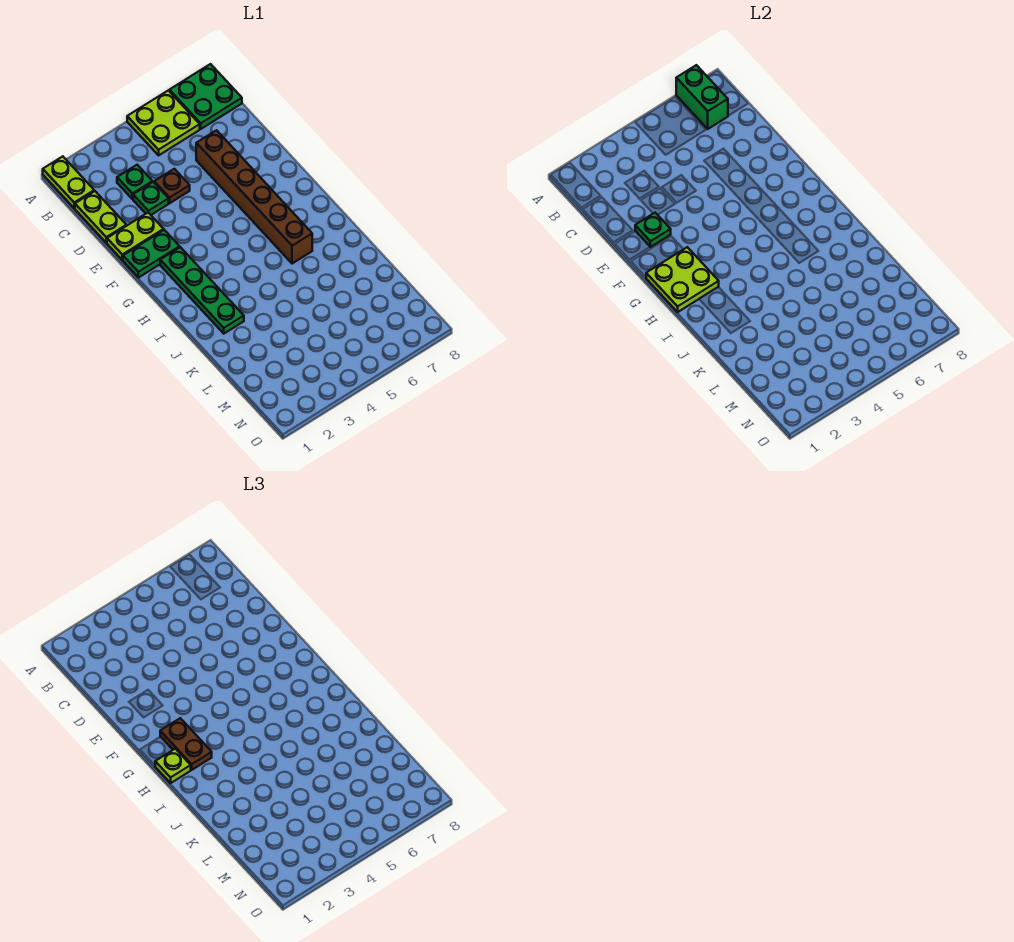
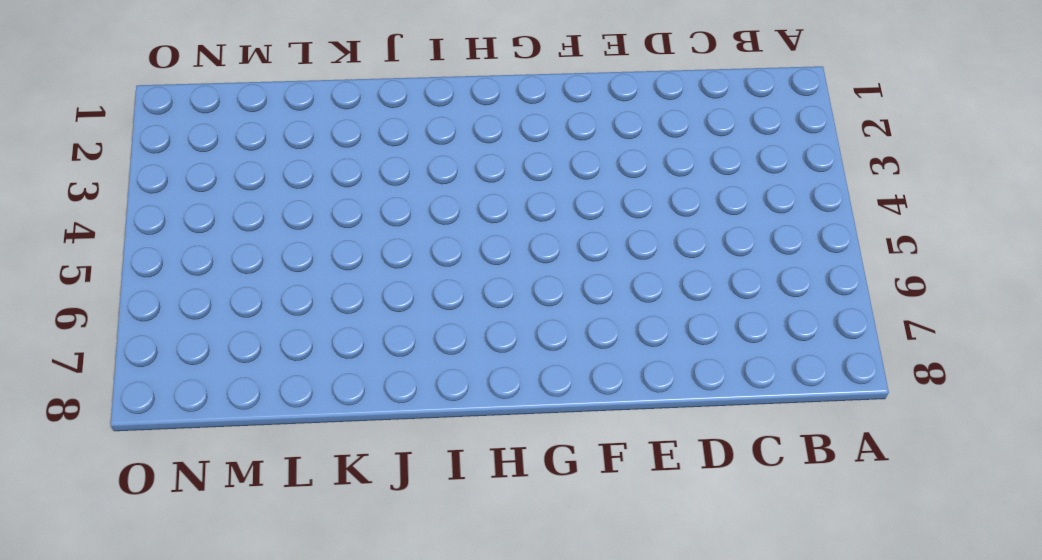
none -> lime 1x2 plate [43,156,94,208]
none -> lime 2x2 plate [127,90,200,155]
none -> green 2x2 plate [169,64,242,129]

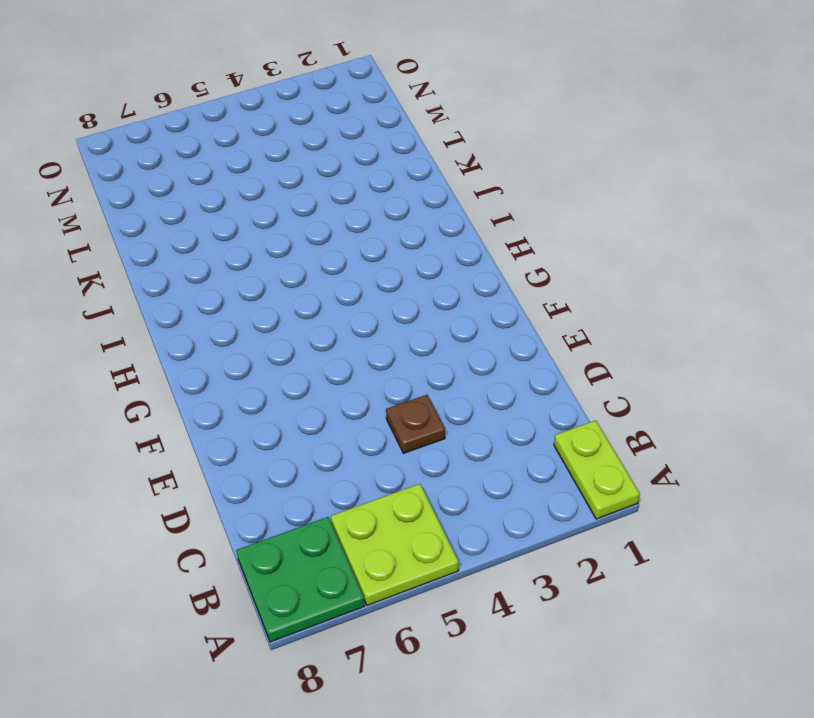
none -> lime 1x2 plate [75,191,126,243]
none -> green 1x1 plate [117,165,153,199]
none -> green 1x1 plate [133,182,169,215]

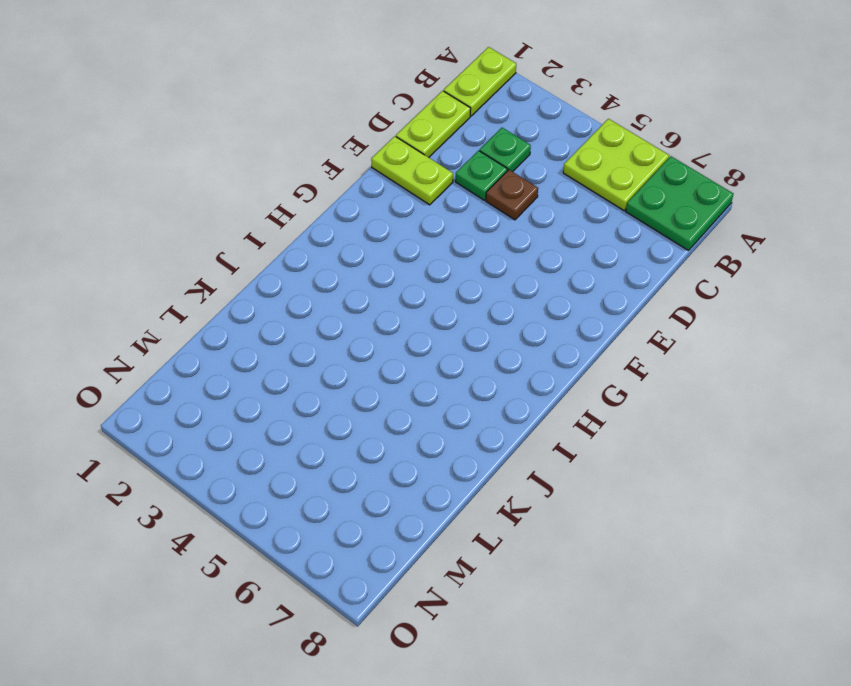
none -> brown 1x6 brick [196,130,312,264]
none -> green 1x2 plate [123,230,180,278]
none -> green 1x4 plate [160,247,244,334]

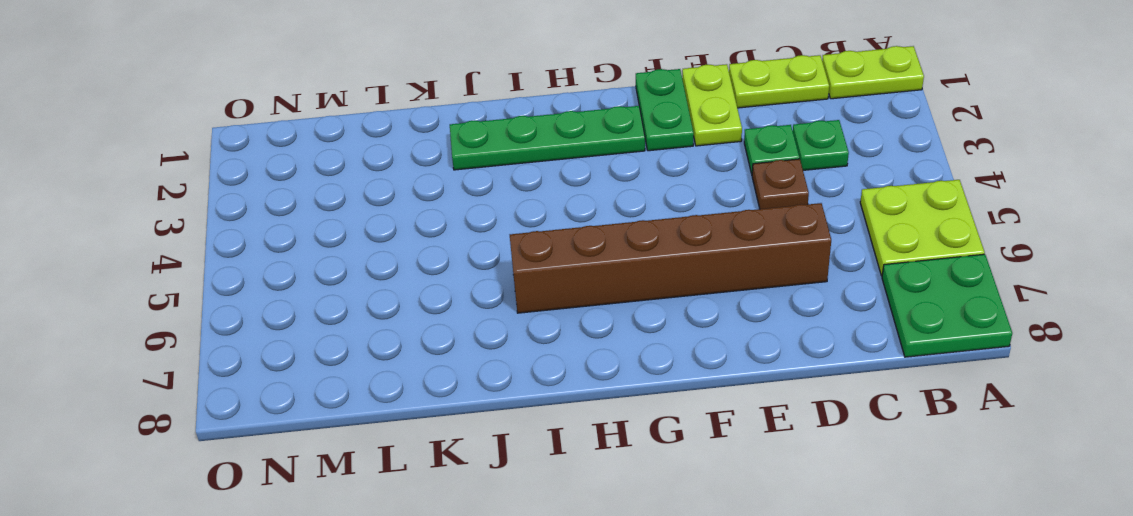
none -> green 1x2 brick [676,65,728,129]
none -> green 1x1 plate [635,213,671,247]
none -> lime 2x2 plate [646,247,719,312]

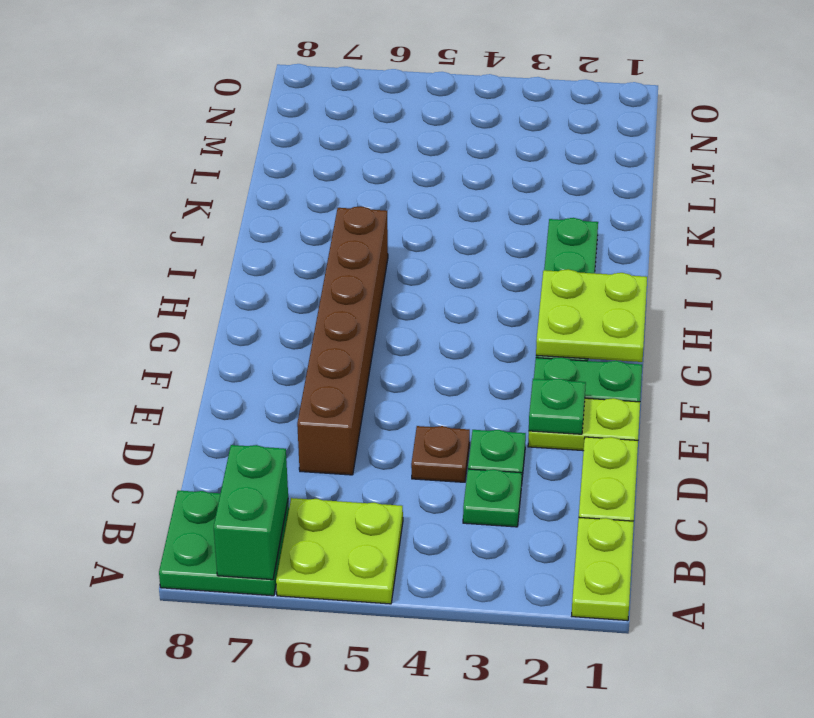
none -> brown 1x2 plate [160,718,212,770]
none -> lime 1x1 plate [155,749,191,783]

